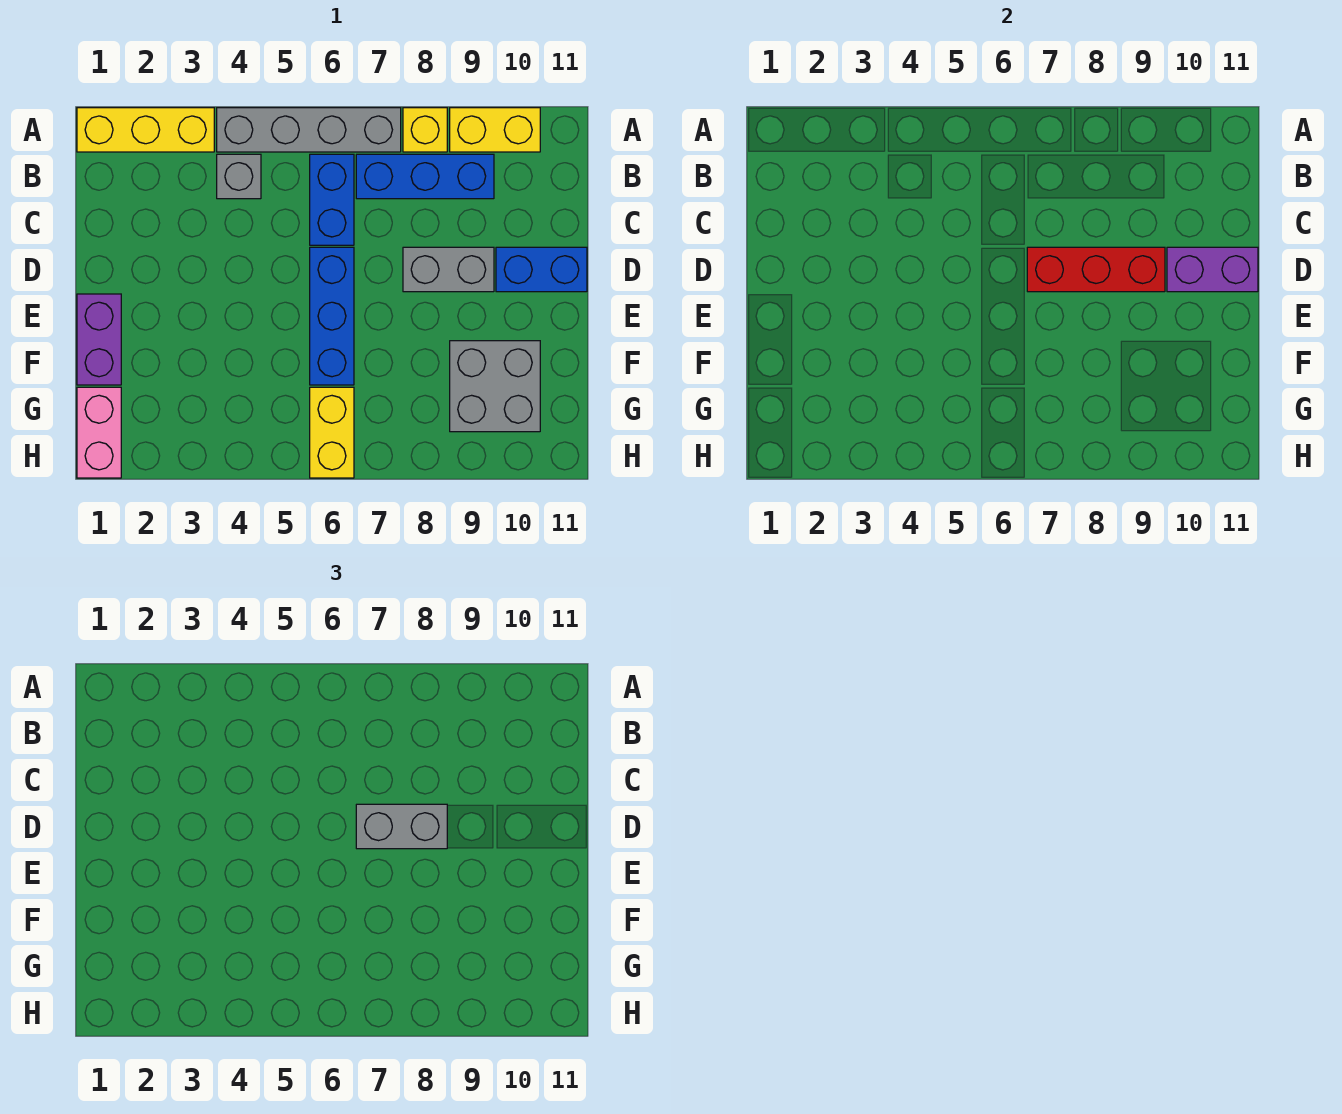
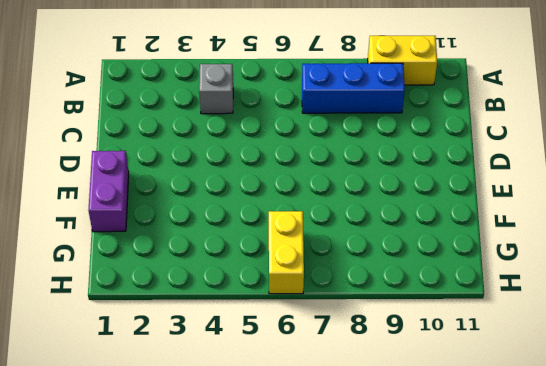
none -> yellow 1x3 brick [77,108,214,152]
none -> grey 1x4 brick [217,108,401,152]
none -> yellow 1x1 brick [403,108,447,152]

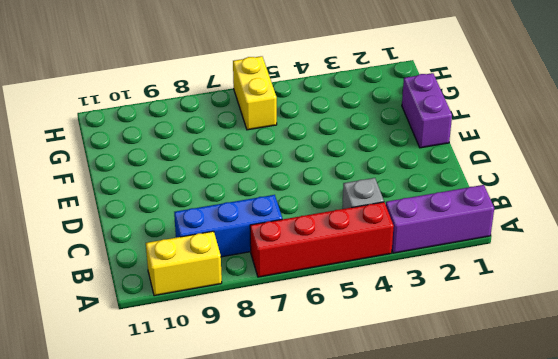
purple 1x3 brick [386,185,494,253] -> yellow 1x3 brick [77,108,214,152]
red 1x4 brick [250,202,394,277] -> grey 1x4 brick [217,108,401,152]
none -> yellow 1x1 brick [403,108,447,152]
none -> blue 1x2 brick [310,154,354,245]
none -> blue 1x3 brick [310,247,354,385]

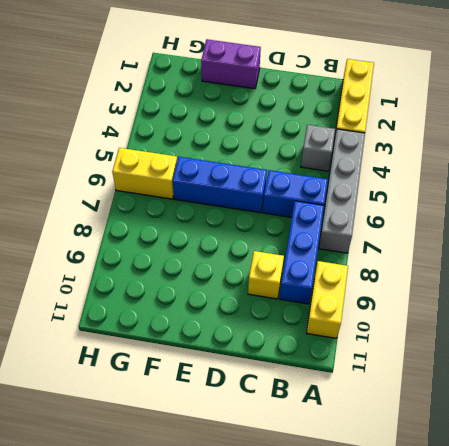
yellow 1x1 brick [248,251,284,299] -> yellow 1x1 brick moved to [403,108,447,152]
none -> grey 1x2 brick [403,247,494,292]
none -> blue 1x2 brick [496,247,587,292]
none -> grey 2x2 brick [450,341,540,432]

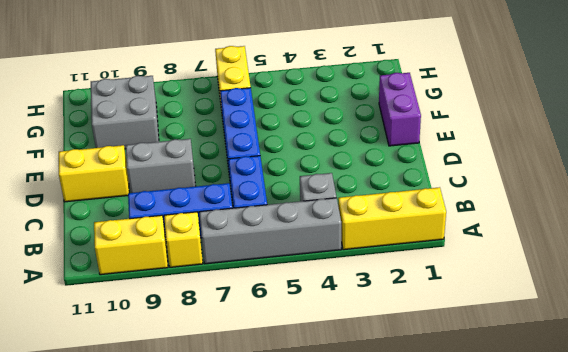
yellow 1x2 brick [59,145,129,202] -> blue 1x2 brick [496,247,587,292]
none -> pink 1x2 brick [77,387,121,478]
none -> red 1x3 brick [1027,247,1165,292]
none -> purple 1x2 brick [1167,247,1258,292]

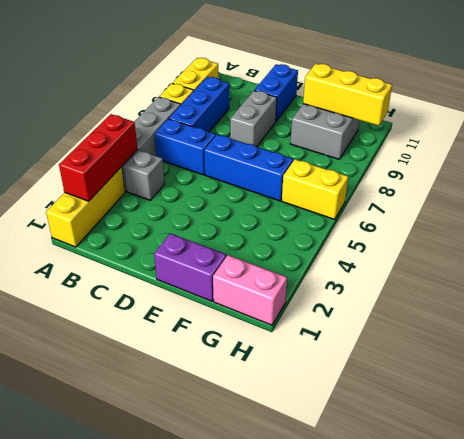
red 1x3 brick [59,114,138,201] -> red 1x3 brick moved to [1027,247,1165,292]
yellow 1x3 brick [303,64,392,126] -> none
none -> purple 1x2 brick [1167,247,1258,292]
none -> grey 1x2 brick [356,804,447,849]

